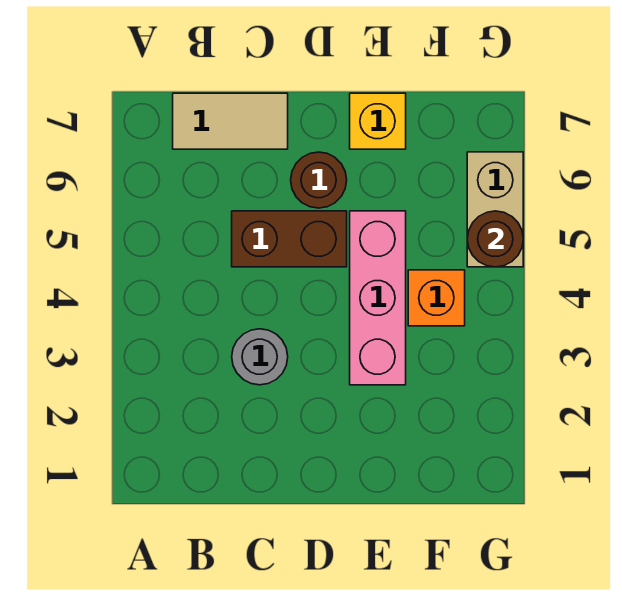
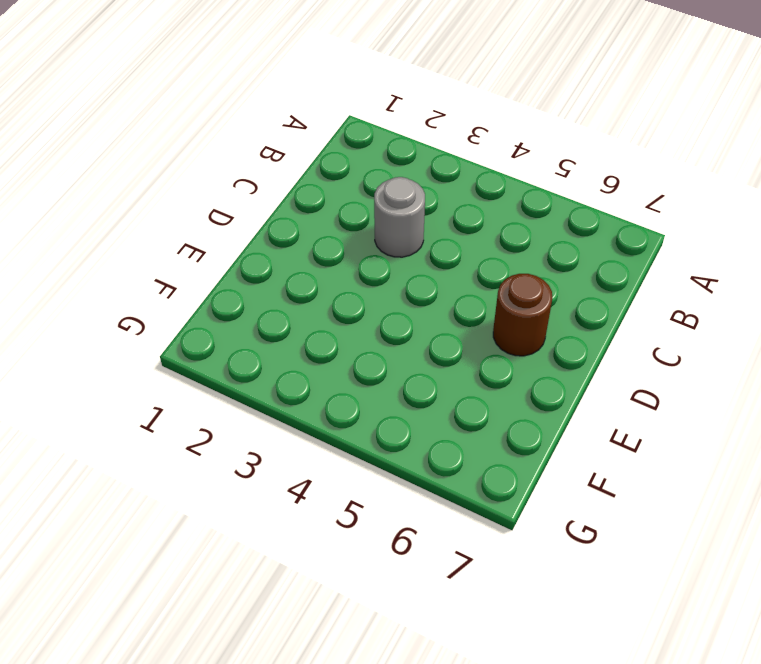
none -> tan 1x2 tile [173,93,288,149]
none -> brown 1x2 brick [232,211,347,267]

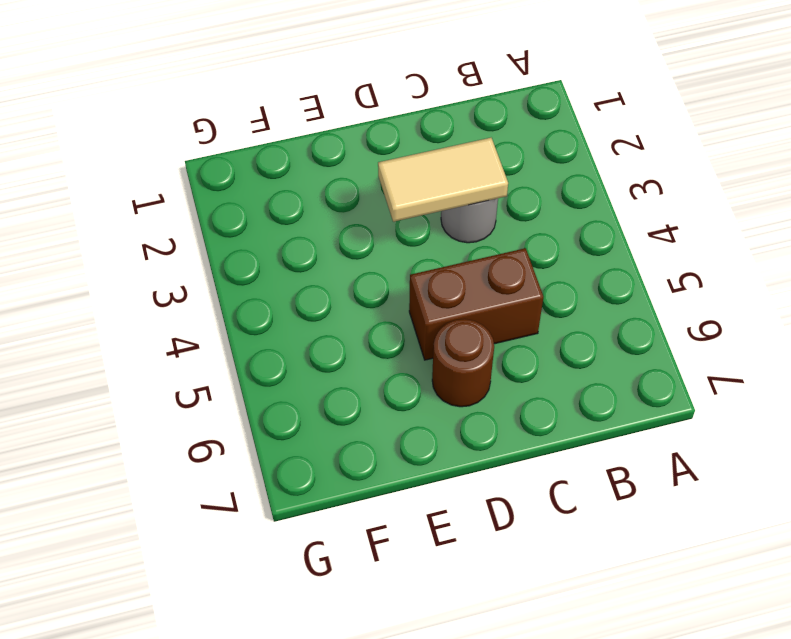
tan 1x2 tile [378,138,508,222] -> tan 1x2 tile moved to [173,93,288,149]
none -> pink 1x3 brick [350,211,406,385]
none -> yellow 1x1 brick [350,93,406,149]

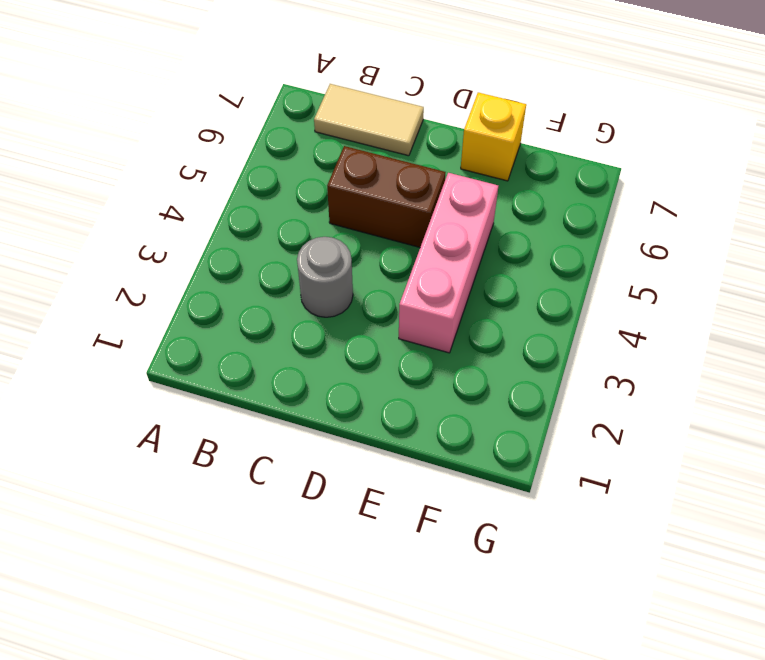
none -> brown 1x1 round brick [291,152,347,208]
none -> orange 1x1 brick [408,270,465,326]

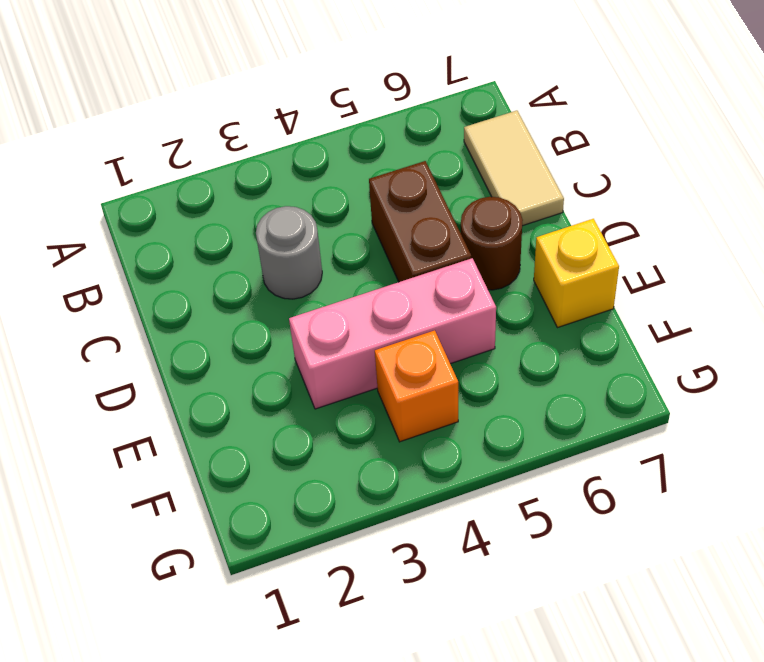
none -> tan 1x2 brick [467,152,523,267]
none -> brown 1x1 round brick [467,211,523,267]

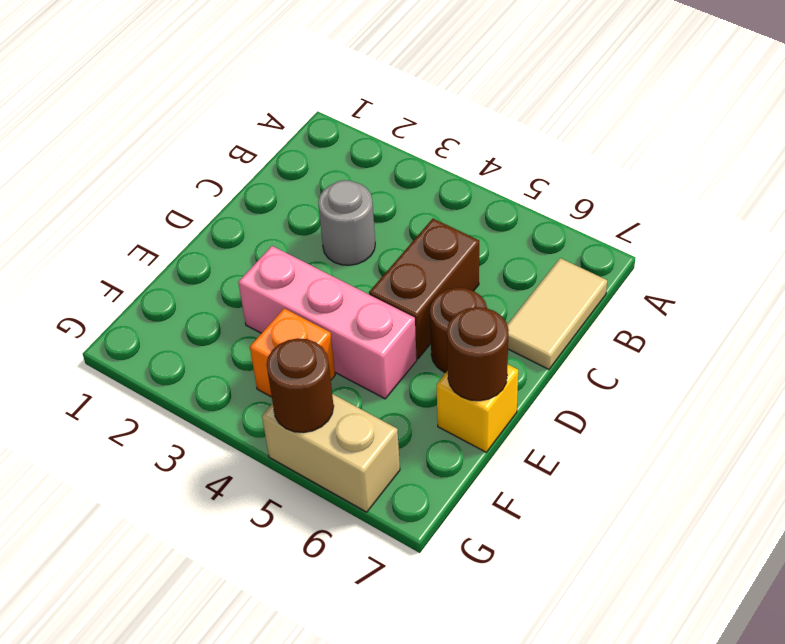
brown 1x1 round brick [447,307,509,401] -> none

